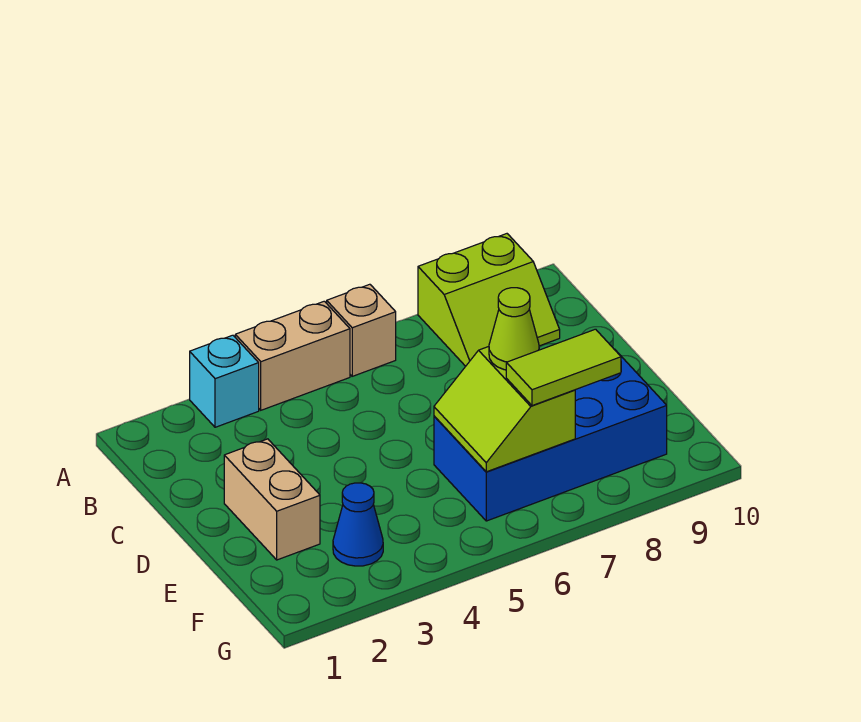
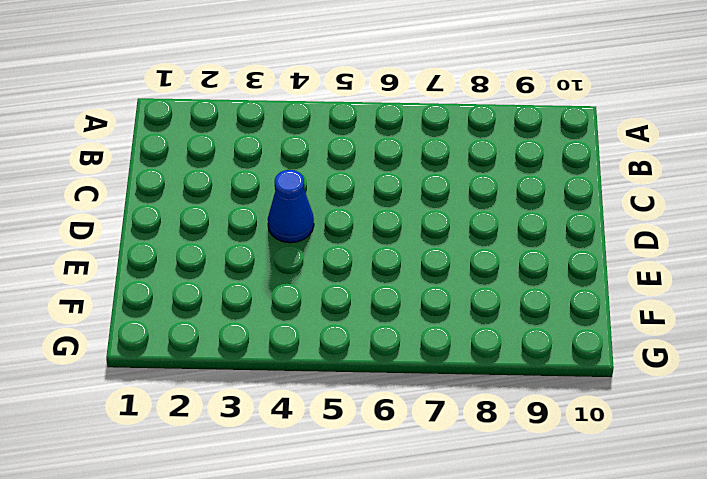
blue 1x1 cone [268,170,314,243] -> blue 1x1 cone moved to [333,483,383,566]
none -> cyan 1x1 brick [190,335,259,427]
none -> tan 1x2 brick [235,301,350,410]

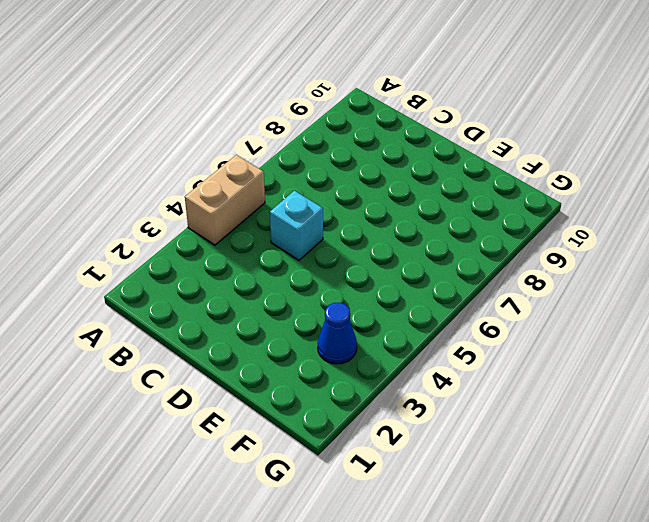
cyan 1x1 brick [270,191,323,260] -> cyan 1x1 brick moved to [190,335,259,427]
none -> tan 1x1 brick [327,284,396,376]
none -> lime 2x2 slope [418,234,560,366]

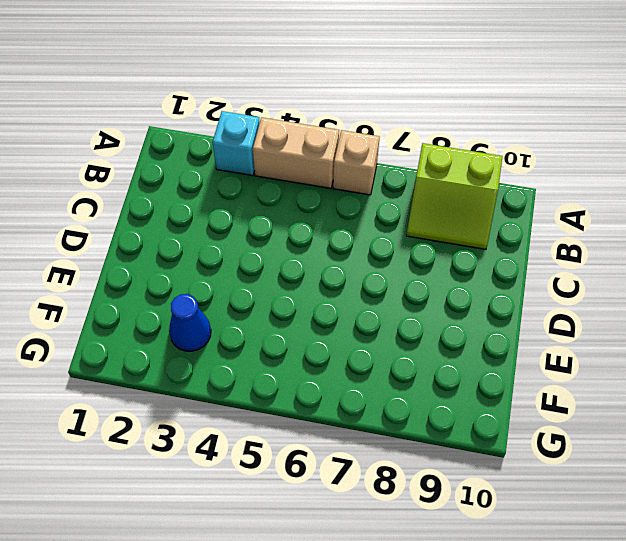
none -> tan 1x2 brick [224,439,320,560]
none -> blue 2x4 brick [434,349,667,521]

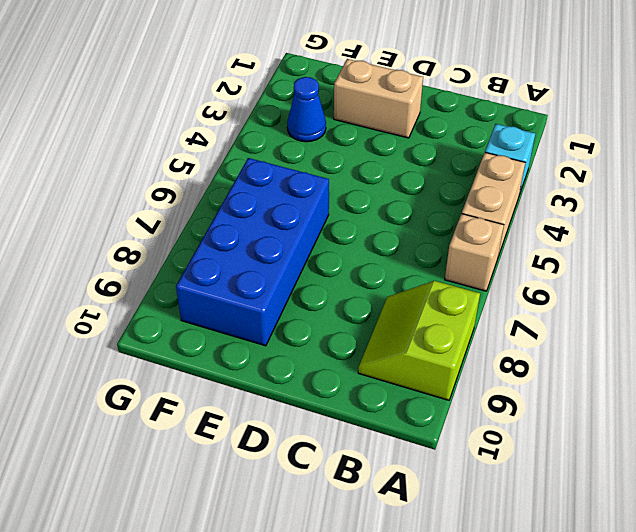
none -> lime 2x2 slope [434,347,575,472]
none -> lime 1x1 cone [489,288,539,370]

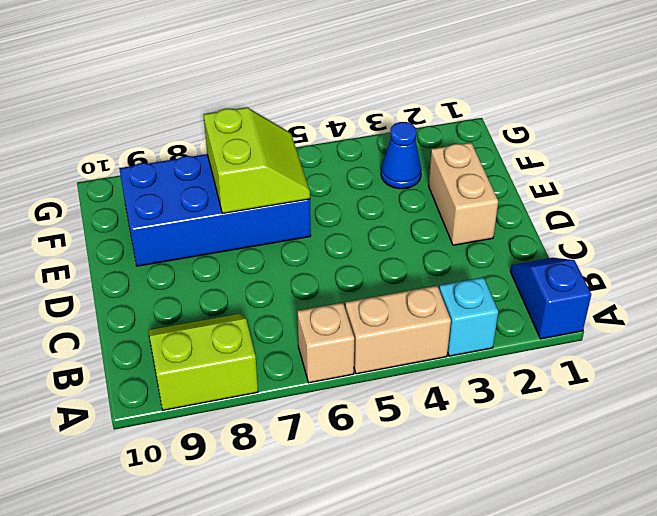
blue 1x2 slope [510,258,591,339] -> none
none -> lime 1x1 cone [489,288,539,370]
none -> lime 1x2 tile [506,329,621,406]

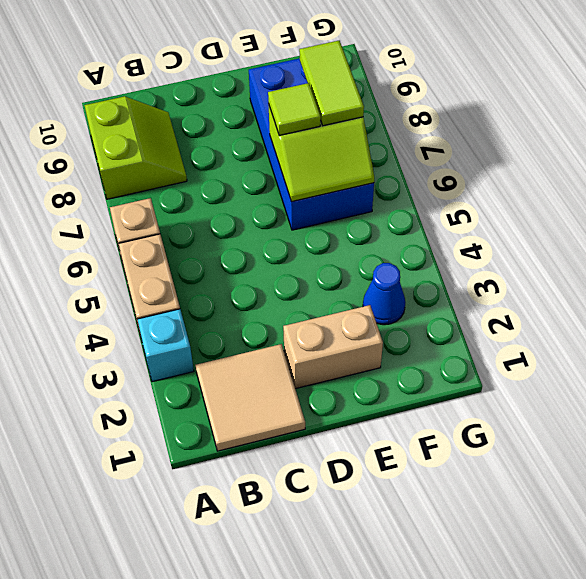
tan 2x2 tile [195,344,305,451] -> none
lime 1x1 tile [268,83,321,135] -> lime 1x1 cone [489,288,539,370]

